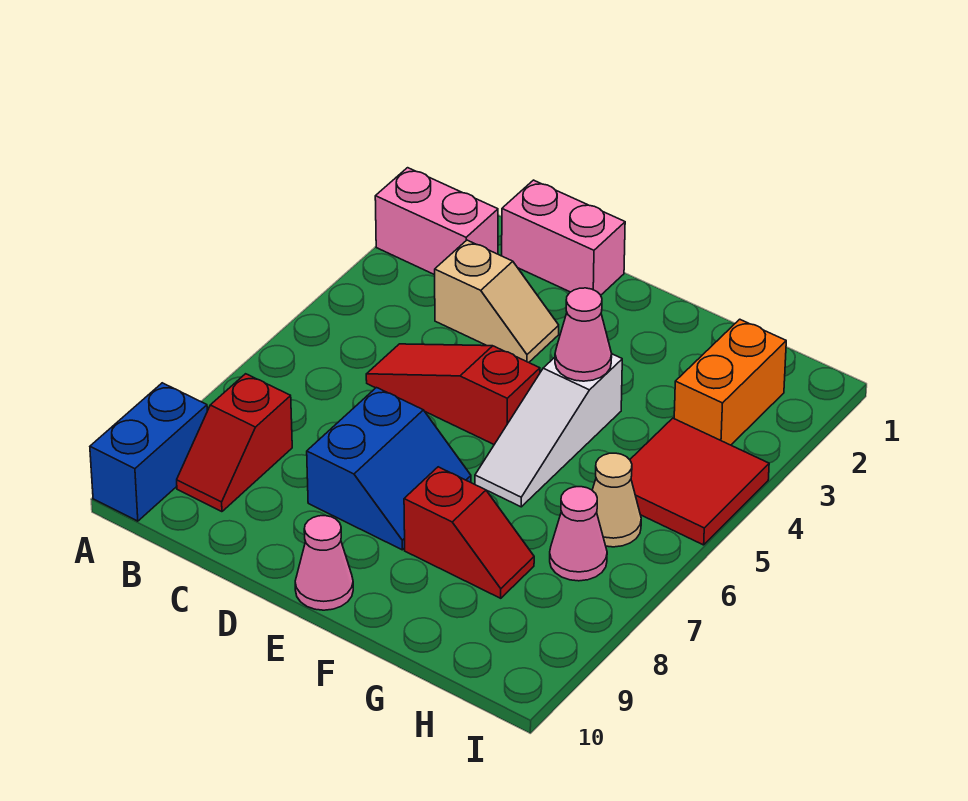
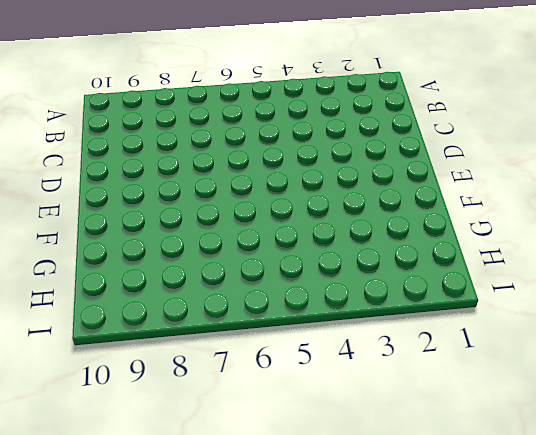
none -> pink 1x2 brick [375,168,498,275]
none -> blue 1x2 brick [90,383,207,521]
none -> red 1x2 slope [177,374,292,512]

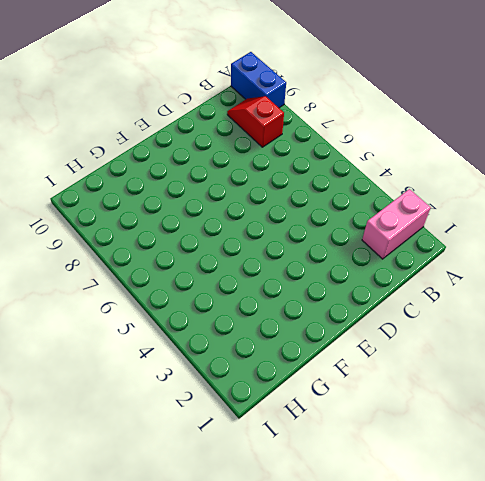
none -> pink 1x2 brick [502,180,625,295]
none -> tan 1x2 slope [435,240,559,362]
none -> red 1x3 slope [366,344,540,444]

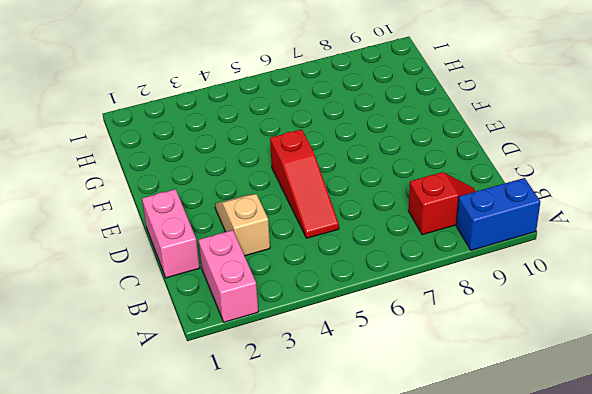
none -> blue 2x2 slope [307,388,471,550]
none -> pink 1x1 cone [295,516,353,610]
none -> white 1x3 slope [475,354,622,507]

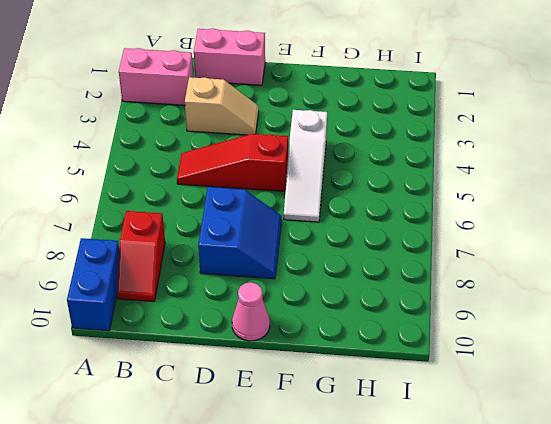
none -> red 1x2 slope [404,467,534,598]
none -> orange 1x2 brick [674,319,786,445]
none -> red 2x2 tile [630,418,769,545]

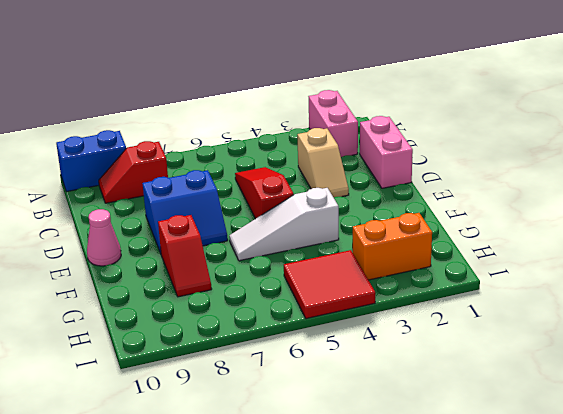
none -> tan 1x1 cone [592,453,641,547]
none -> pink 1x1 cone [550,487,607,581]
none -> pink 1x1 cone [555,288,612,381]

